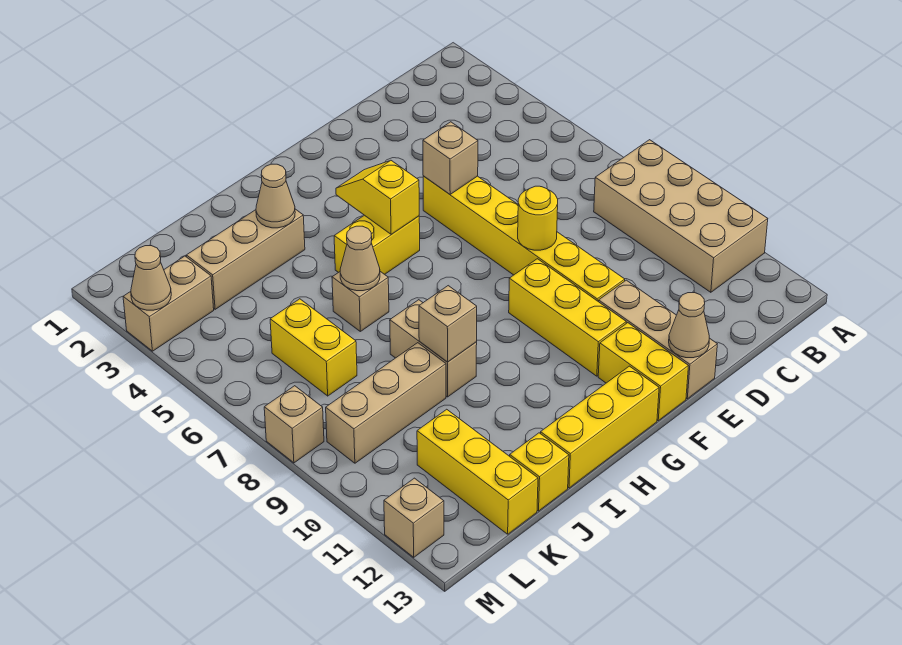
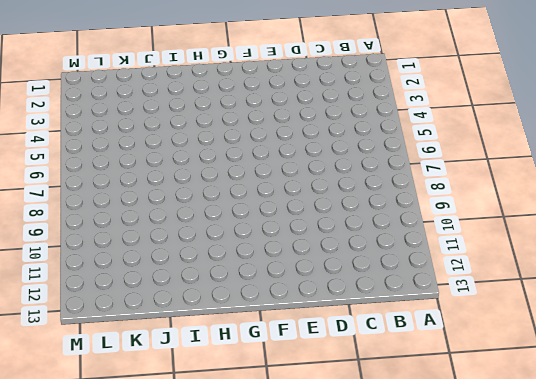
none -> tan 2x4 brick [594,140,768,292]
none -> yellow 1x6 brick [423,176,625,302]
none -> tan 1x3 brick [599,280,717,399]

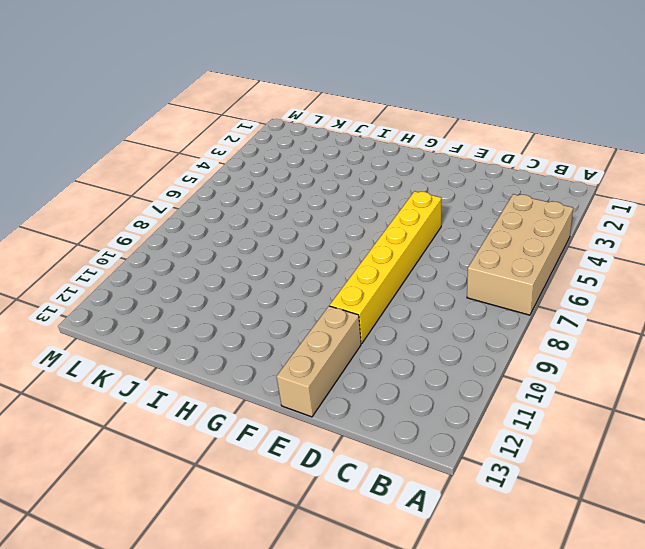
tan 2x4 brick [467,194,573,315] -> tan 2x4 brick moved to [594,140,768,292]
none -> yellow 1x3 brick [509,259,626,376]
none -> yellow 1x2 brick [598,323,688,421]
none -> yellow 1x2 brick [334,215,420,274]

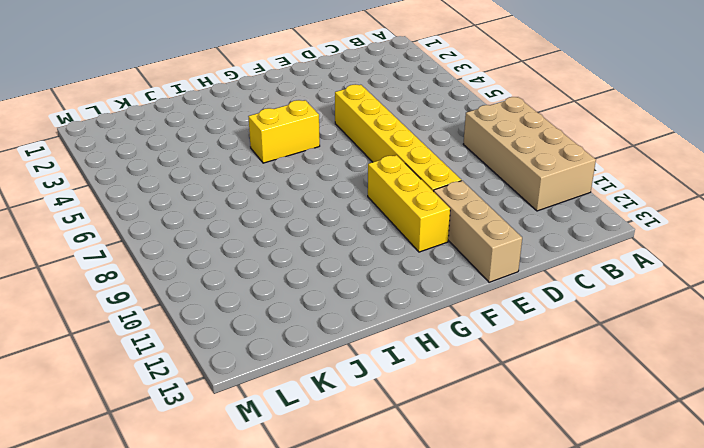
none -> yellow 1x2 brick [598,323,688,421]
none -> yellow 1x3 brick [541,366,659,488]
none -> tan 1x3 brick [186,209,305,309]

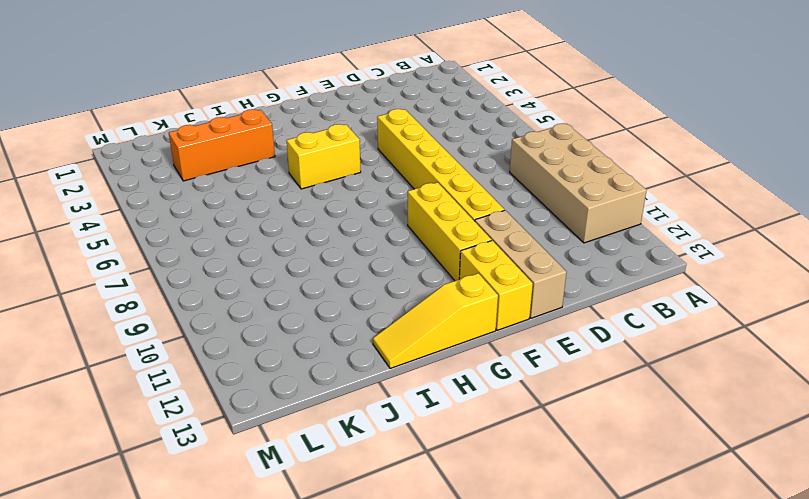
yellow 1x3 slope [373,273,498,369] -> yellow 1x3 brick [541,366,659,488]
orange 1x3 brick [169,109,275,181] -> tan 1x3 brick [186,209,305,309]
none -> tan 1x1 brick [332,272,389,331]
none -> tan 1x2 brick [390,300,477,397]
none -> tan 1x3 brick [326,343,446,463]

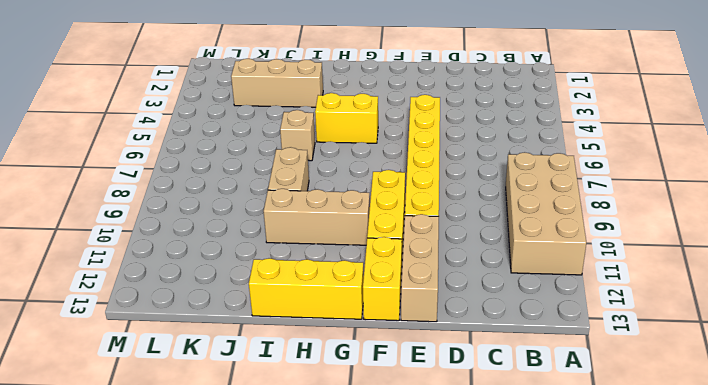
tan 1x3 brick [264,189,370,245] -> tan 1x3 brick moved to [326,343,446,463]
none -> yellow 1x1 brick [510,433,569,511]
none -> yellow 1x2 brick [270,299,357,396]
none -> yellow 1x3 brick [417,409,538,534]

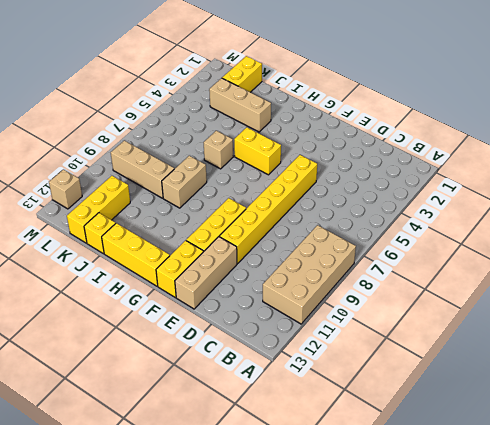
yellow 1x2 brick [222,56,262,92] -> yellow 1x2 brick moved to [270,299,357,396]
none -> tan 1x2 brick [123,256,214,351]
none -> tan 1x1 brick [264,386,324,463]
none -> tan 1x1 brick [423,122,478,194]

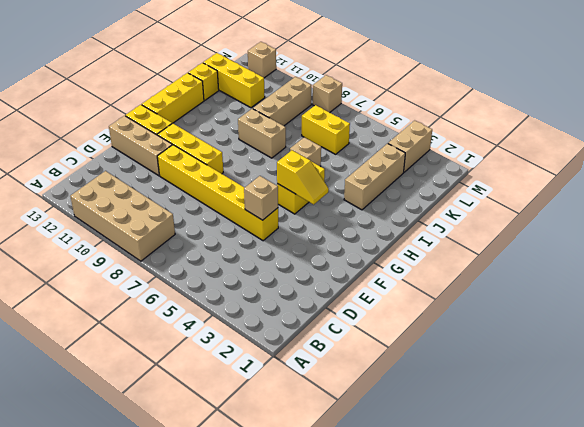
none -> yellow 1x1 round brick [518,186,558,250]
none -> tan 1x1 cone [669,293,709,358]
none -> tan 1x1 cone [256,164,295,228]

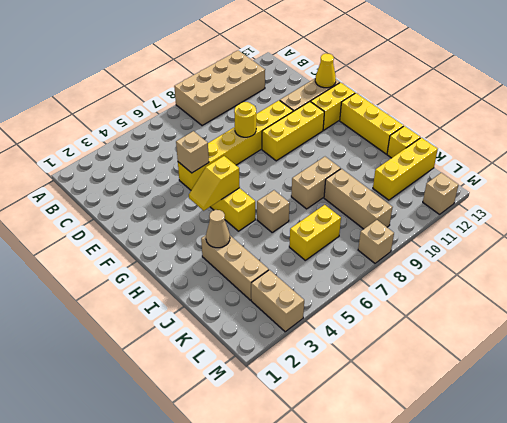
yellow 1x1 cone [315,53,336,88] -> tan 1x1 cone [669,293,709,358]
none -> tan 1x1 cone [340,226,380,291]
none -> tan 1x1 brick [419,286,477,362]
none -> tan 1x1 cone [131,245,171,310]

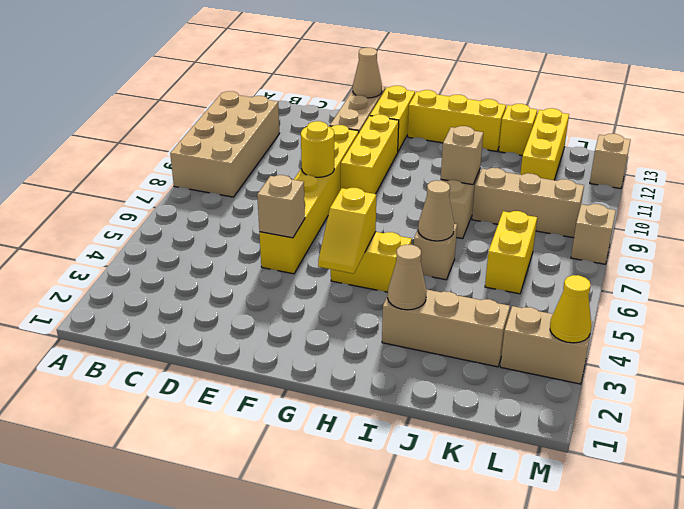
yellow 1x1 cone [550,275,591,343] -> tan 1x1 cone [131,245,171,310]

